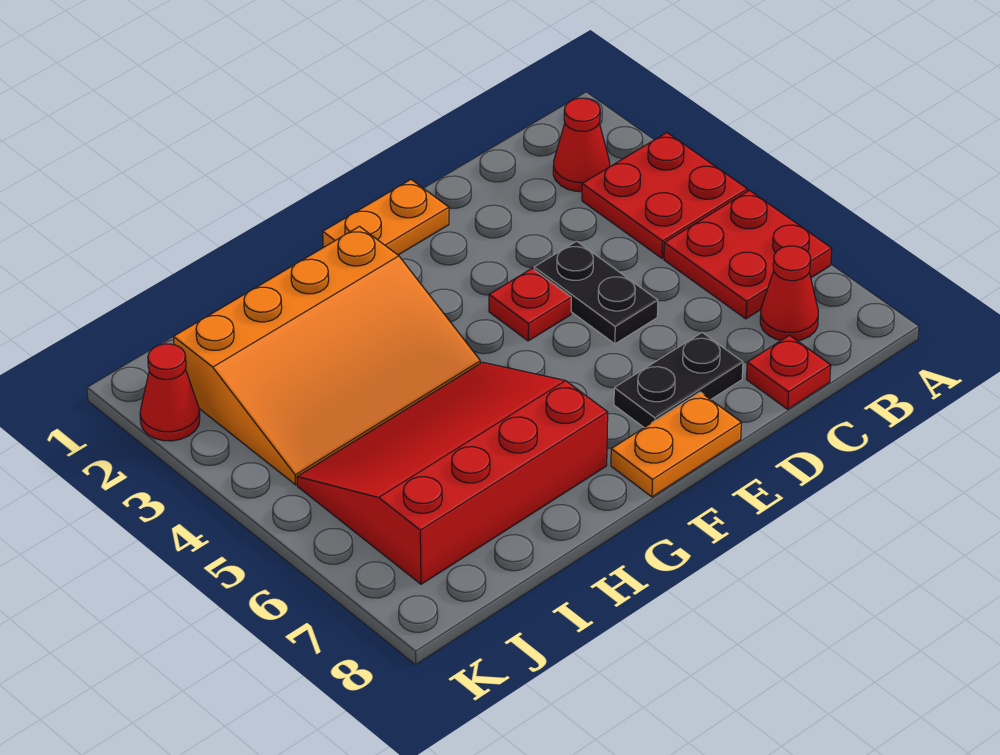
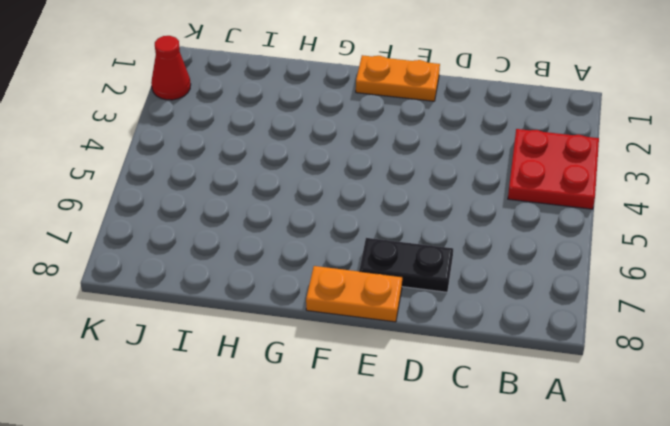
none -> red 2x2 plate [664,190,832,319]
none -> red 1x1 cone [553,98,610,192]
none -> red 1x1 cone [760,246,818,341]

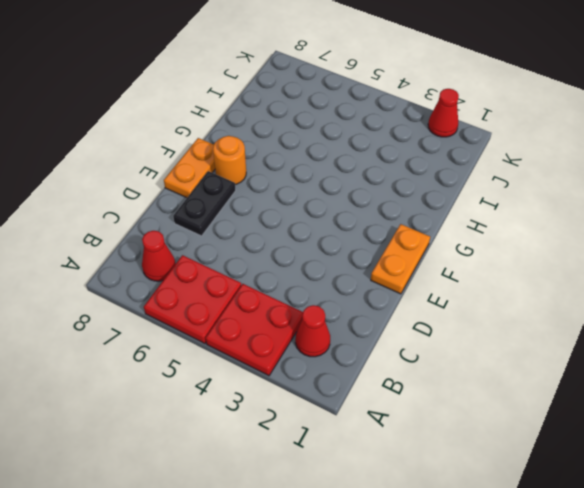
orange 1x1 round brick [213,136,246,185] -> none
none -> red 1x1 plate [746,335,831,409]
none -> black 1x2 plate [534,241,658,344]
none -> red 1x1 plate [489,269,571,341]

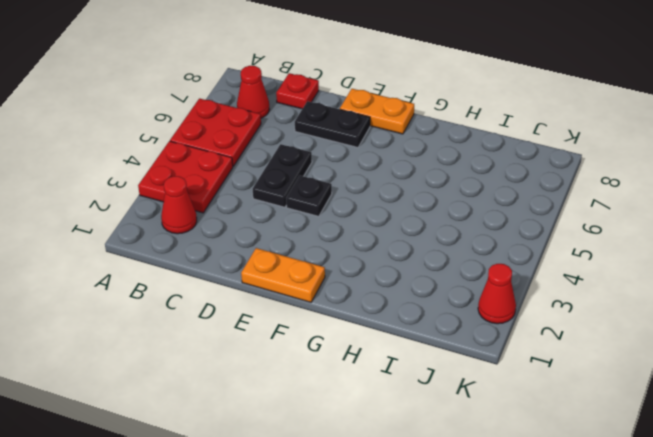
black 1x1 plate [286,176,332,216] -> red 1x1 plate [489,269,571,341]
none -> orange 3x4 slope [173,226,480,485]
none -> red 3x4 slope [297,362,608,584]

